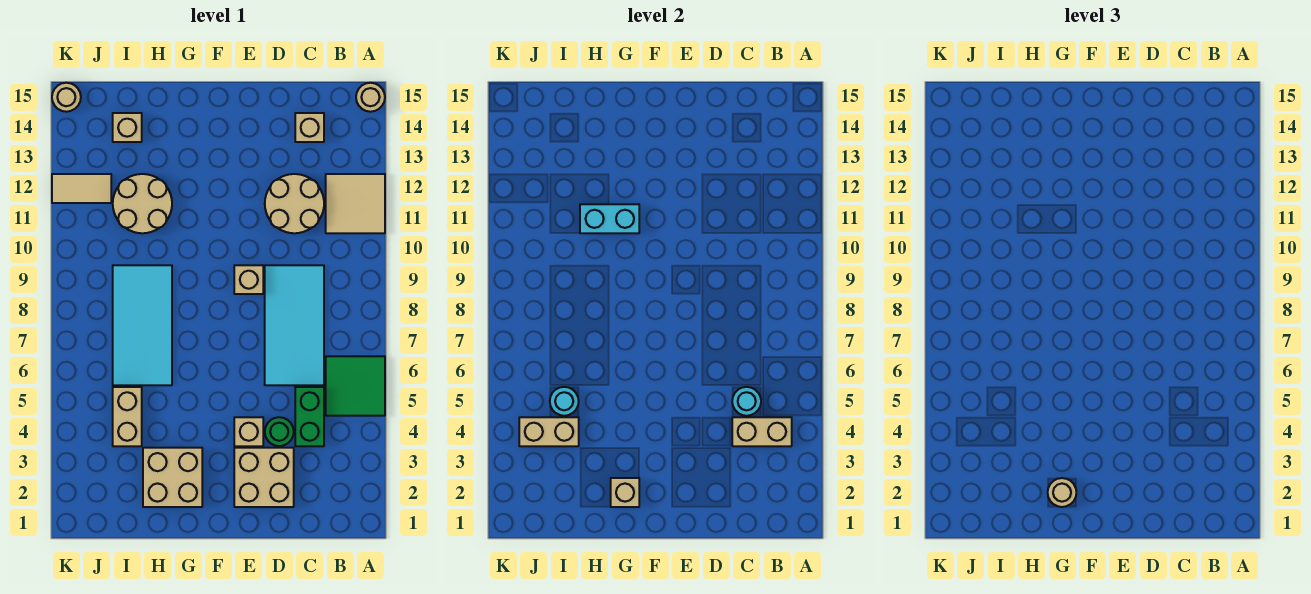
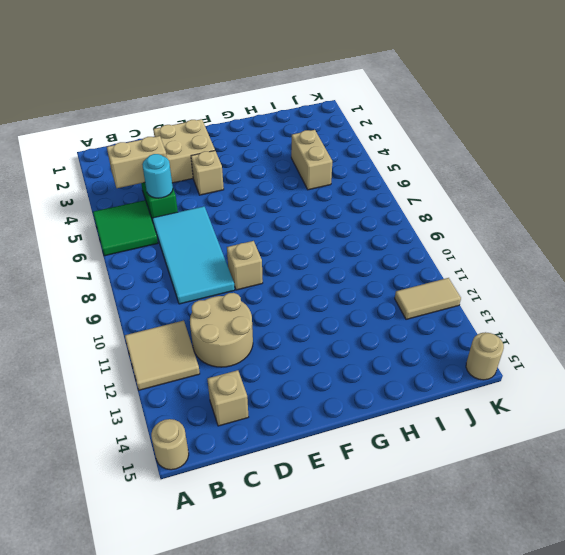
none -> green 1x1 round brick [265,417,294,446]
none -> tan 2x2 brick [143,448,202,507]
none -> cyan 2x4 tile [113,265,172,385]

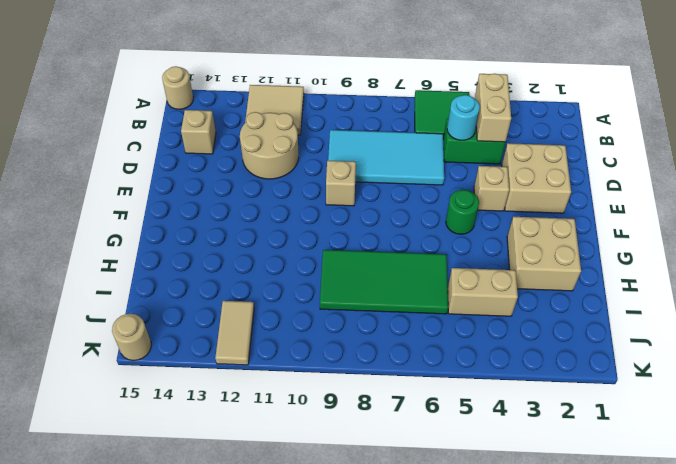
green 1x1 round brick [446,190,479,234] -> green 1x1 round brick moved to [265,417,294,446]
green 2x4 tile [320,250,448,314] -> cyan 2x4 tile [113,265,172,385]
none -> tan 2x2 round brick [113,174,172,233]
none -> tan 1x1 brick [113,113,142,142]
none -> tan 1x1 brick [611,478,639,507]

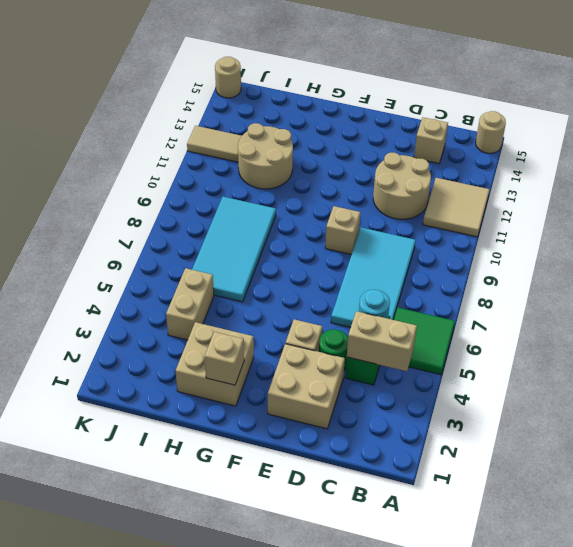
none -> tan 1x1 brick [113,113,142,142]
none -> cyan 1x2 brick [580,204,639,233]
none -> tan 1x2 brick [519,417,579,446]

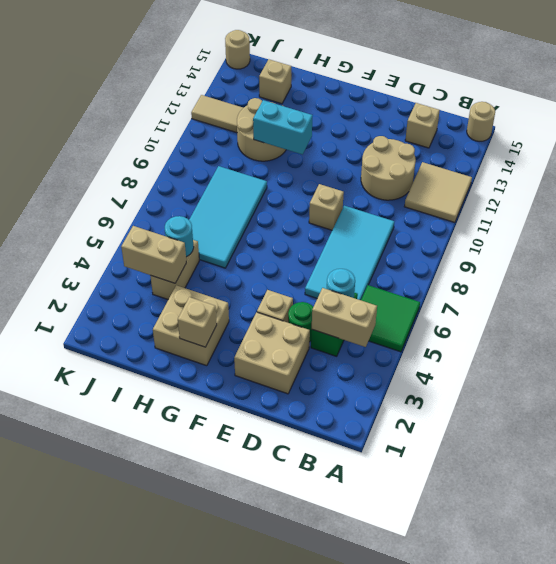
none -> tan 1x1 round brick [1048,478,1076,507]

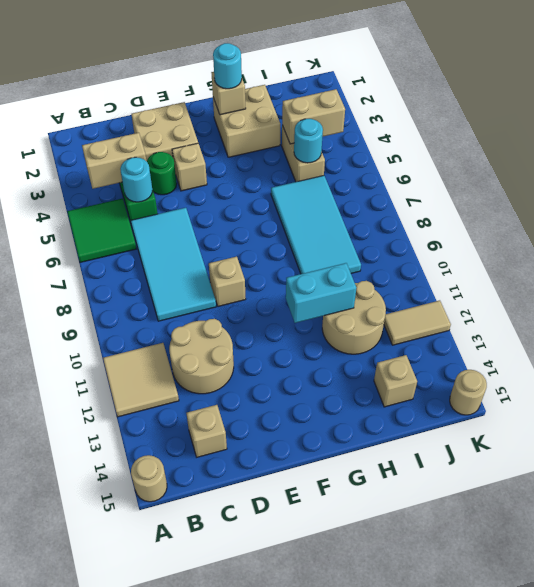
cyan 1x1 round brick [213,43,242,89] -> tan 1x1 round brick [1048,478,1076,507]

